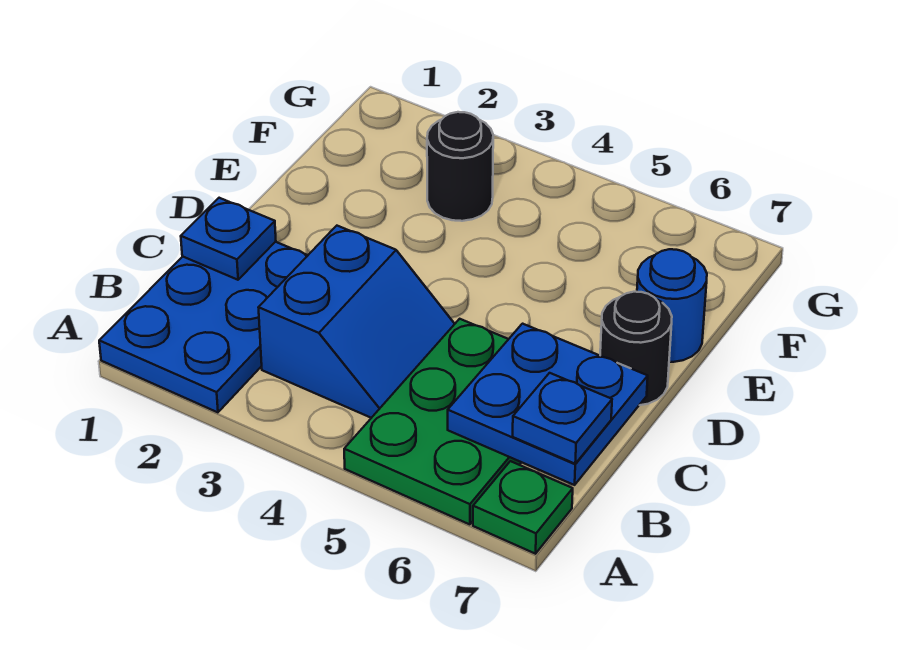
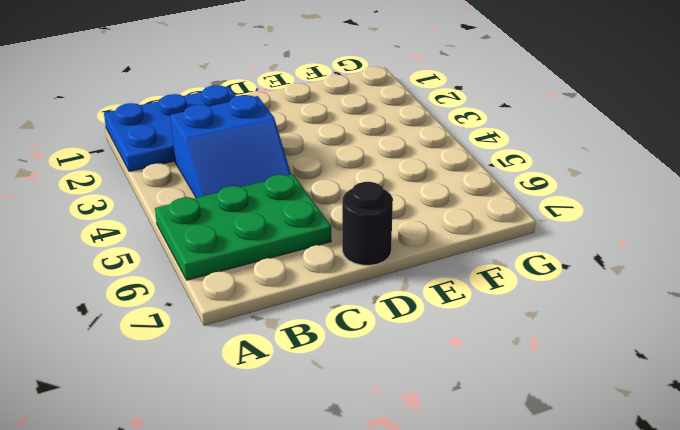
none -> green 1x1 plate [473,461,573,554]
none -> blue 1x1 round brick [637,249,707,362]

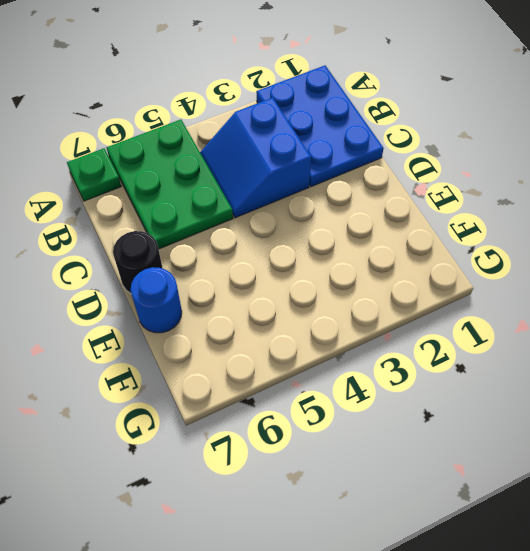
none -> black 1x1 round brick [427,112,493,221]
none -> blue 2x2 plate [448,324,648,485]

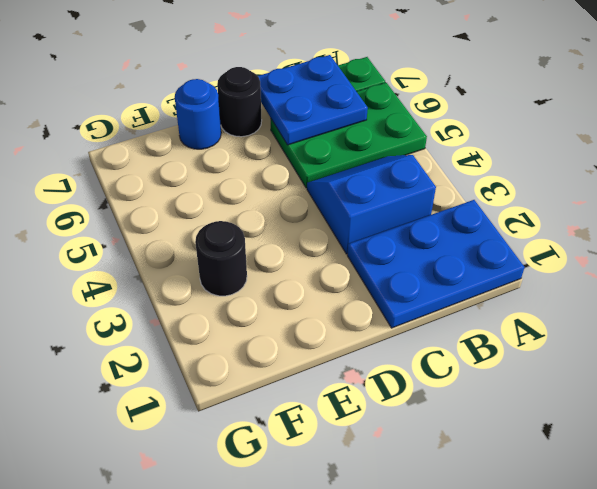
none -> blue 1x1 plate [181,198,276,280]
none -> blue 1x1 plate [513,373,612,464]

